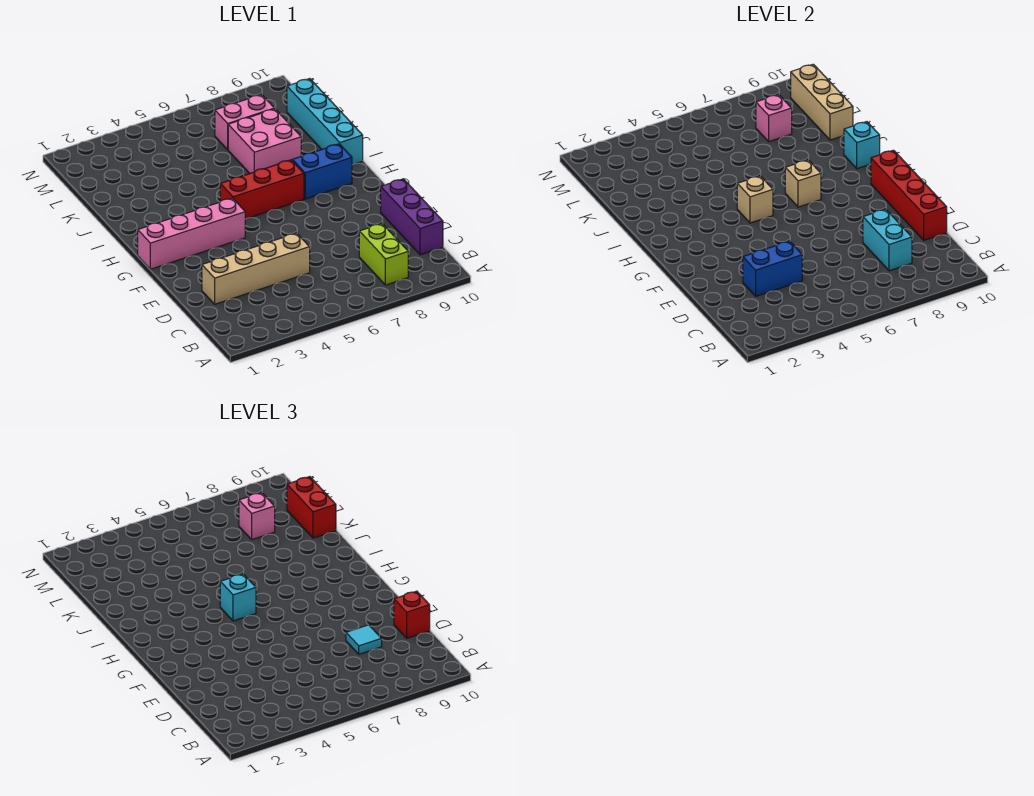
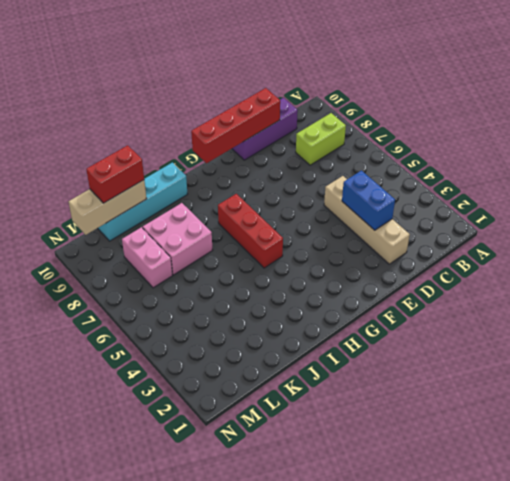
none -> pink 1x4 brick [138,198,245,269]
none -> blue 1x2 brick [292,144,352,199]
none -> cyan 1x2 brick [863,209,912,271]

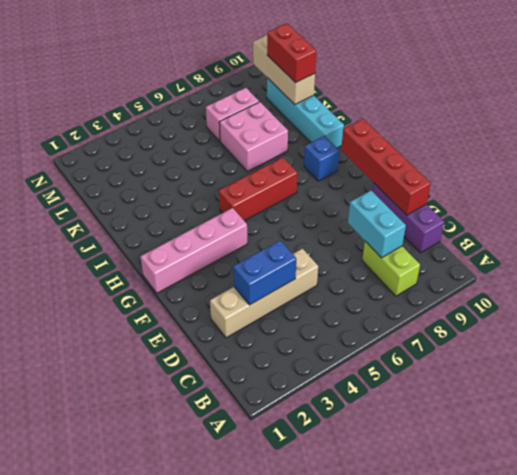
blue 1x1 brick [304,136,339,181] -> blue 1x2 brick [292,144,352,199]
none -> tan 1x1 brick [737,176,773,223]
none -> tan 1x1 brick [785,160,821,207]
none -> cyan 1x1 brick [844,122,880,169]

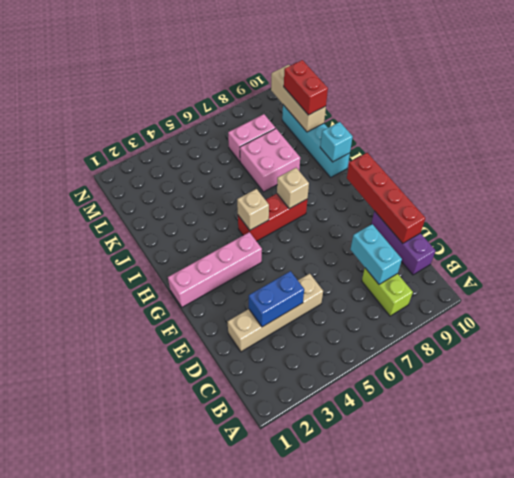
none -> blue 1x2 brick [292,144,352,199]
none -> pink 1x1 brick [756,95,792,142]
none -> cyan 1x1 tile [346,625,382,654]

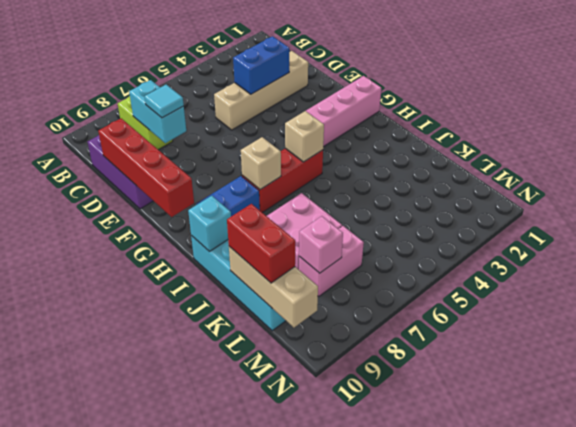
none -> red 1x1 brick [394,591,430,638]
none -> cyan 1x1 brick [220,574,256,621]
none -> pink 1x1 brick [239,493,275,540]

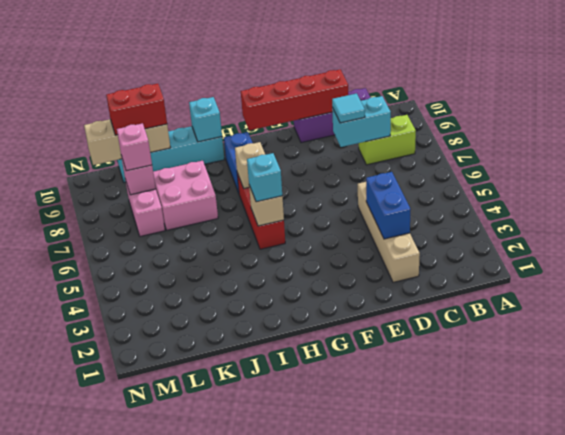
none -> pink 1x4 brick [138,198,245,269]
none -> red 1x1 brick [394,591,430,638]

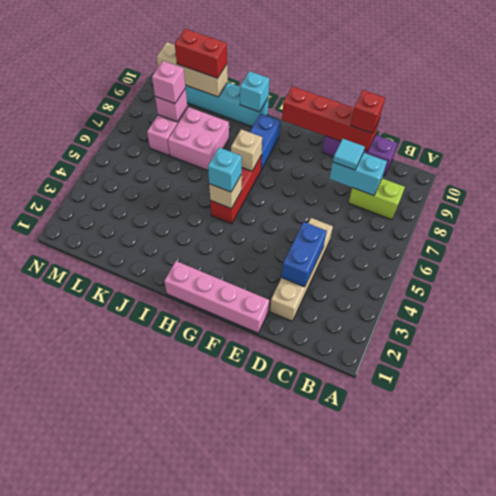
pink 1x4 brick [164,261,269,333] -> pink 1x4 brick turned to [138,198,245,269]

